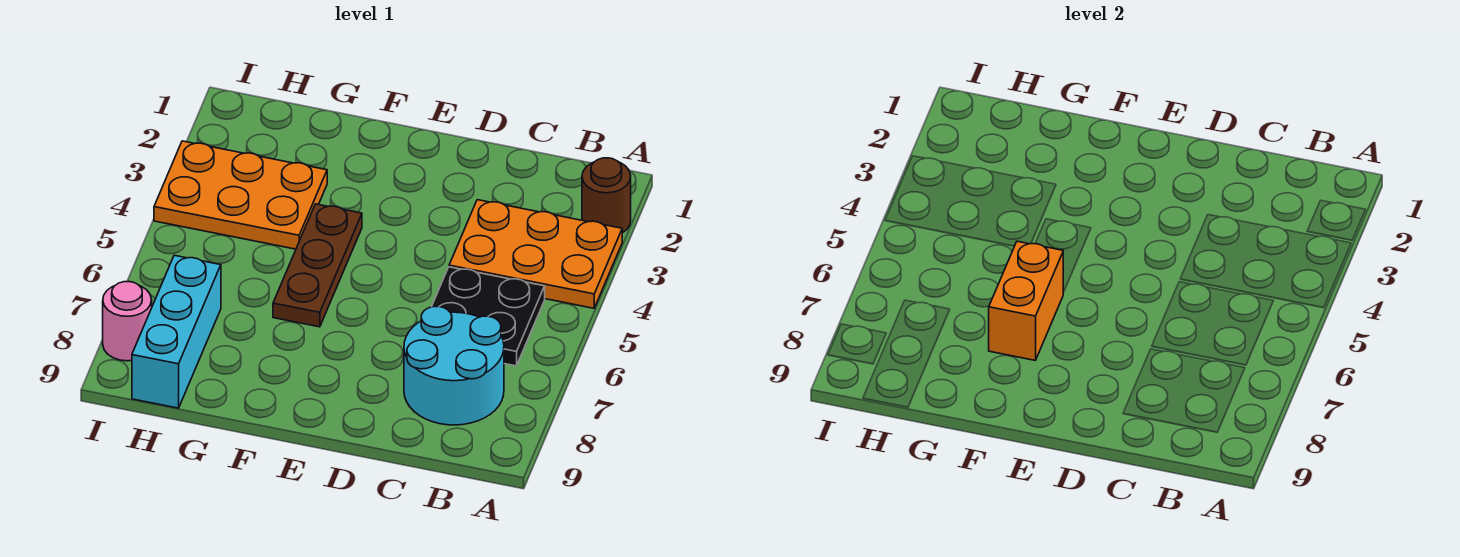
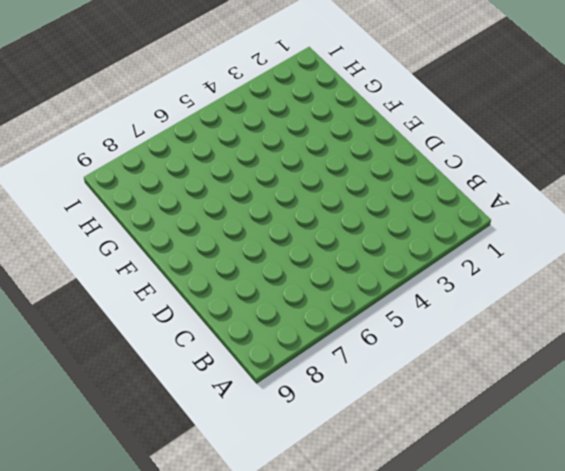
none -> brown 1x1 round brick [582,158,631,233]
none -> orange 2x3 plate [449,200,622,308]

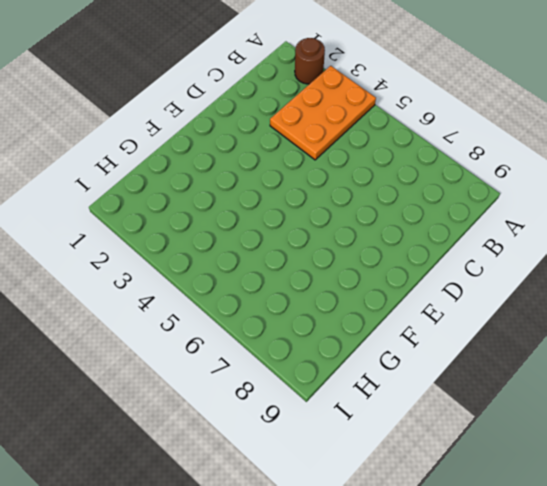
none -> black 2x2 plate [432,267,545,366]
none -> cyan 2x2 round brick [404,306,504,425]

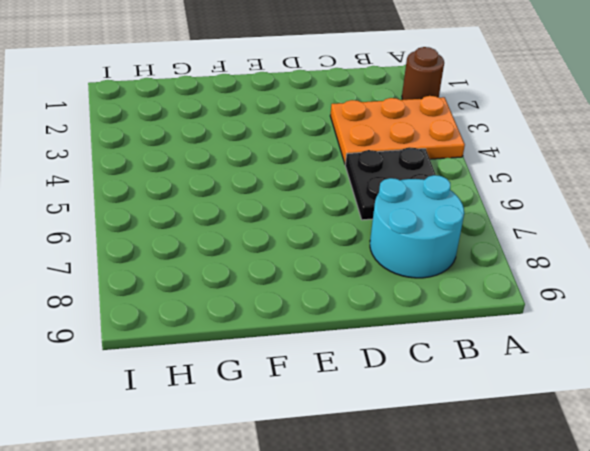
none -> brown 1x3 plate [273,204,362,327]
none -> orange 2x3 plate [154,141,327,249]

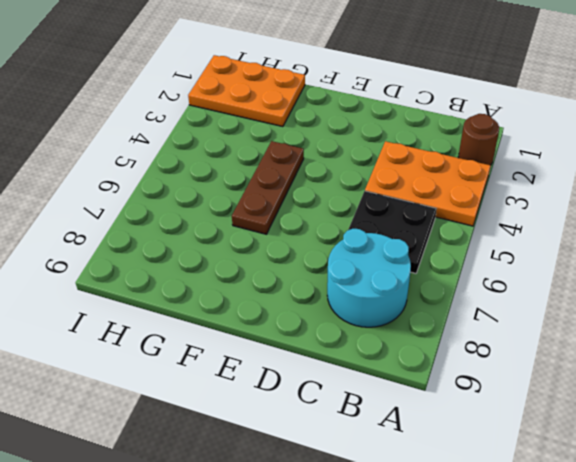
orange 2x3 plate [188,55,305,127] -> orange 2x3 plate moved to [154,141,327,249]
none -> cyan 1x3 brick [132,255,221,408]
none -> pink 1x1 round brick [103,281,152,361]

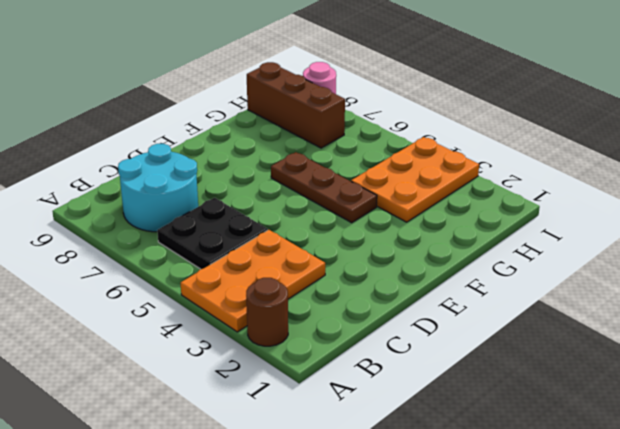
brown 1x3 brick [247,62,345,148] -> cyan 1x3 brick [132,255,221,408]
none -> orange 1x2 brick [989,241,1063,360]

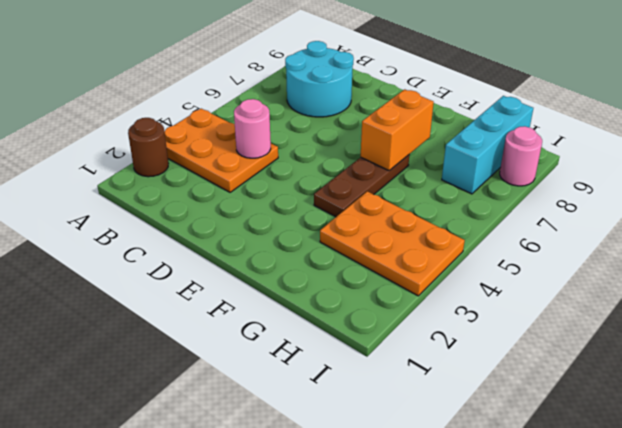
pink 1x1 round brick [234,99,271,158] -> none
none -> black 2x2 plate [432,267,545,366]

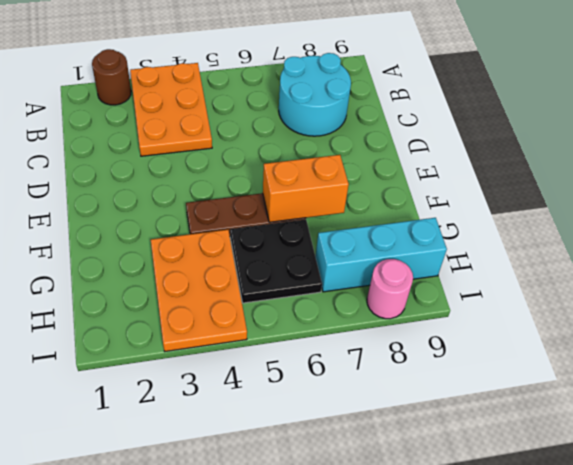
black 2x2 plate [230,220,322,303] -> black 2x2 plate moved to [432,267,545,366]

